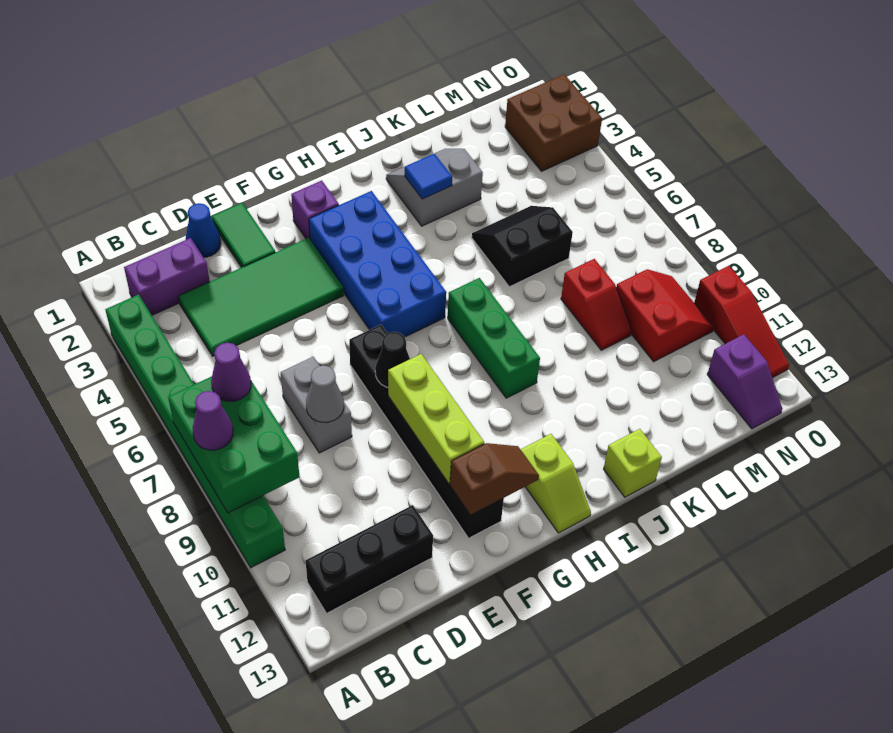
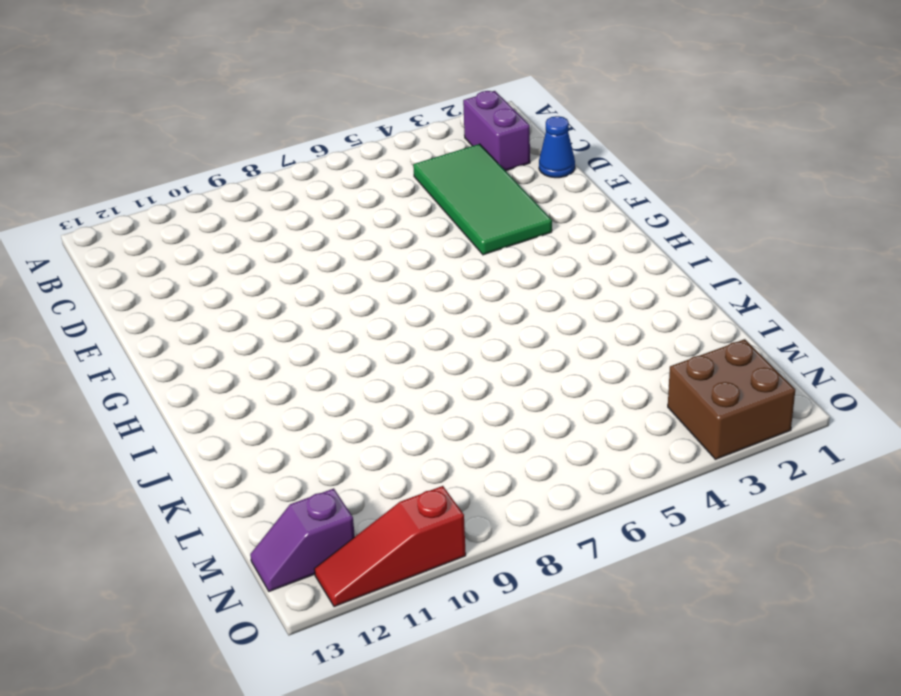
none -> green 1x8 brick [105,295,285,568]
none -> black 1x3 brick [305,505,433,613]
none -> grey 1x2 brick [281,357,352,453]

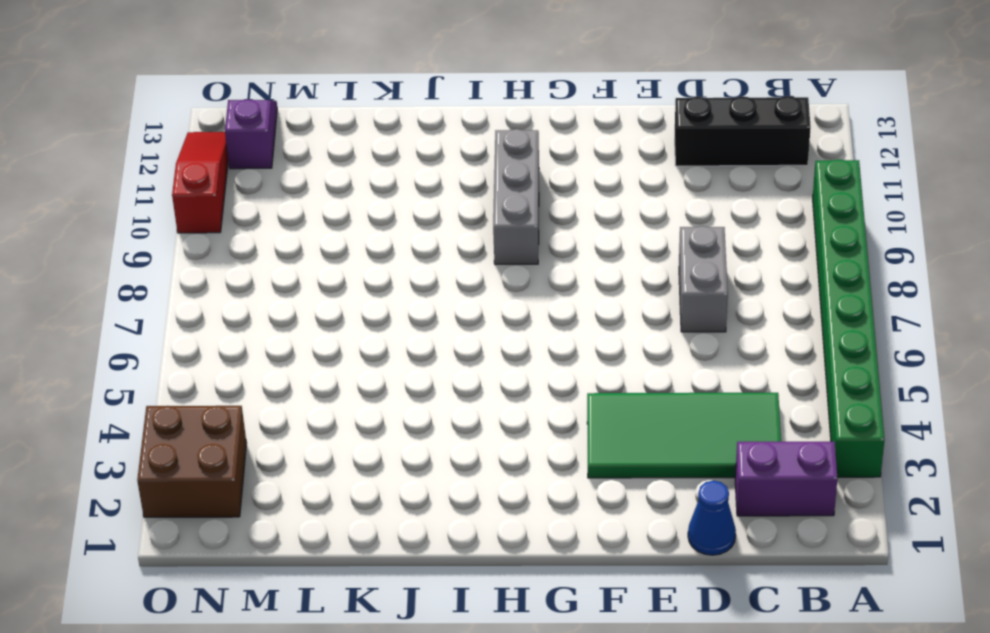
grey 1x3 brick [493,129,539,265] -> none
none -> green 1x2 tile [212,203,275,268]
none -> black 1x6 brick [349,325,504,538]
none -> purple 1x1 brick [291,181,339,239]

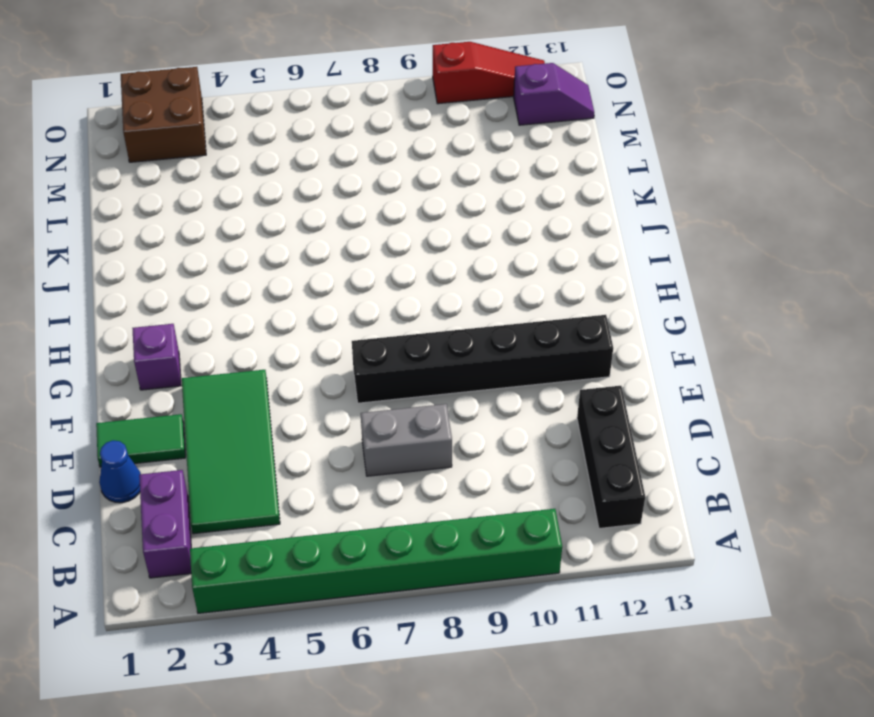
none -> blue 2x4 brick [309,191,446,337]
none -> lime 1x2 slope [521,434,591,533]
none -> green 1x3 brick [448,278,540,398]

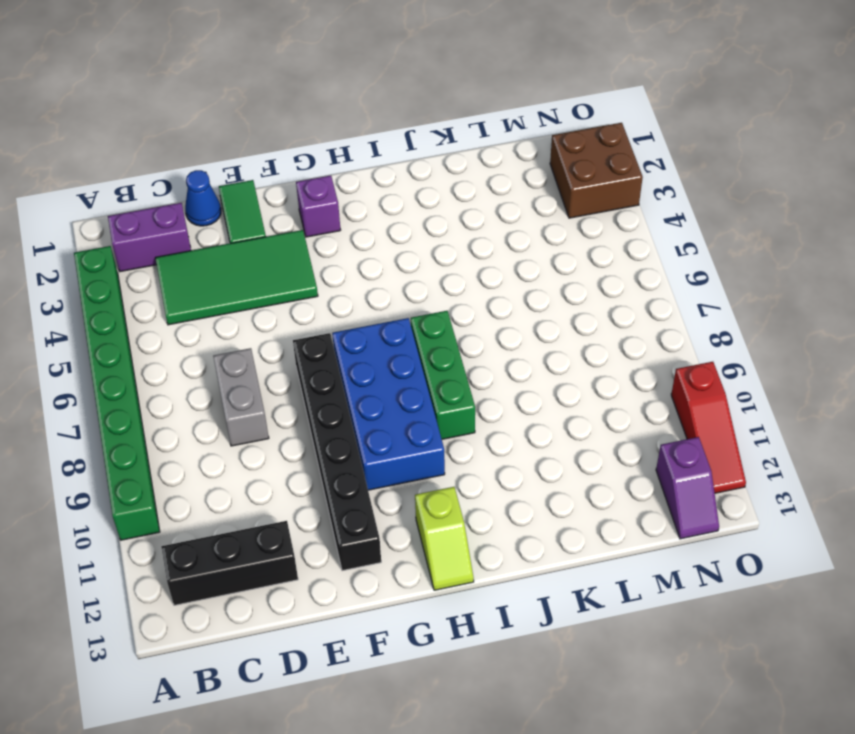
blue 2x4 brick [332,318,445,490] -> blue 2x4 brick moved to [309,191,446,337]
none -> grey 2x2 slope [386,149,483,226]
none -> lime 1x1 brick [604,429,662,497]
none -> black 2x2 slope [472,206,573,287]

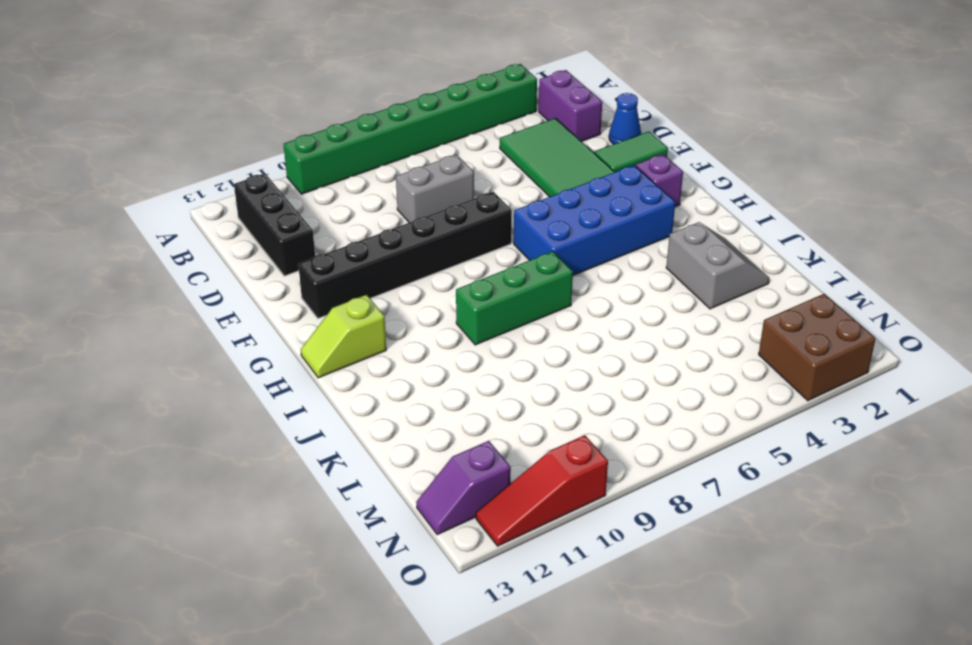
none -> lime 1x1 brick [604,429,662,497]
none -> black 2x2 slope [472,206,573,287]
none -> red 1x2 slope [561,259,632,350]

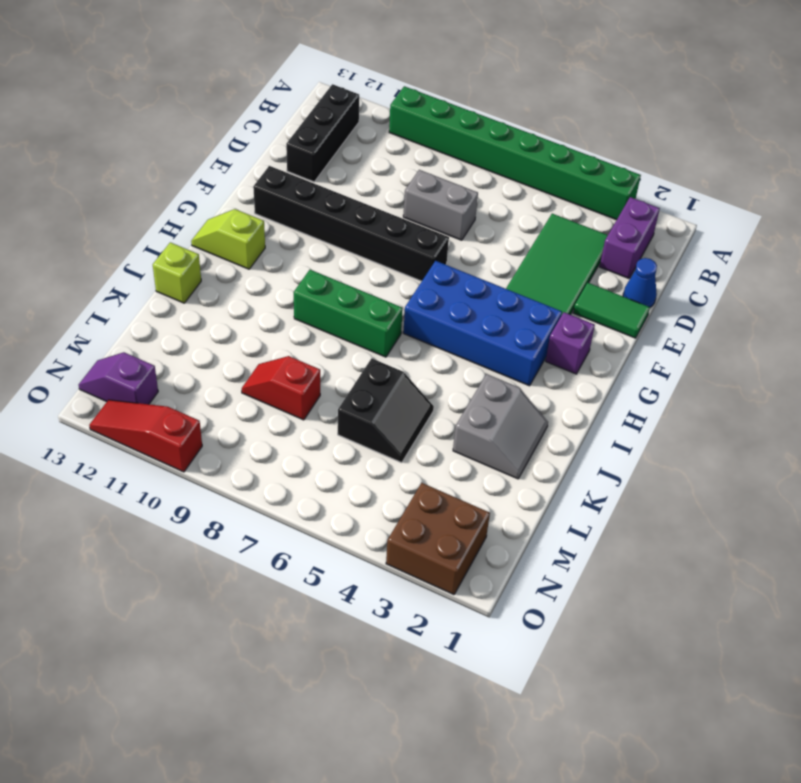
none -> red 2x2 slope [616,269,714,362]
none -> green 2x3 brick [168,376,299,513]
none -> grey 1x1 cone [306,366,344,422]

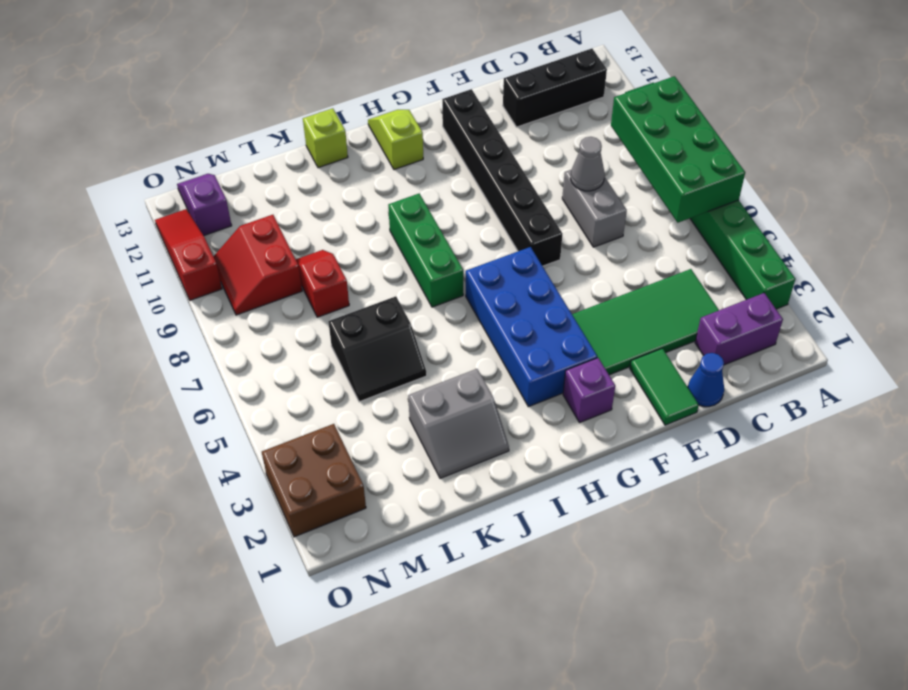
green 2x4 brick [611,76,745,223] -> green 2x3 brick [168,376,299,513]
none -> black 1x1 cone [375,332,410,387]
none -> lime 1x3 brick [388,354,484,484]
none -> brown 1x2 slope [450,443,539,515]

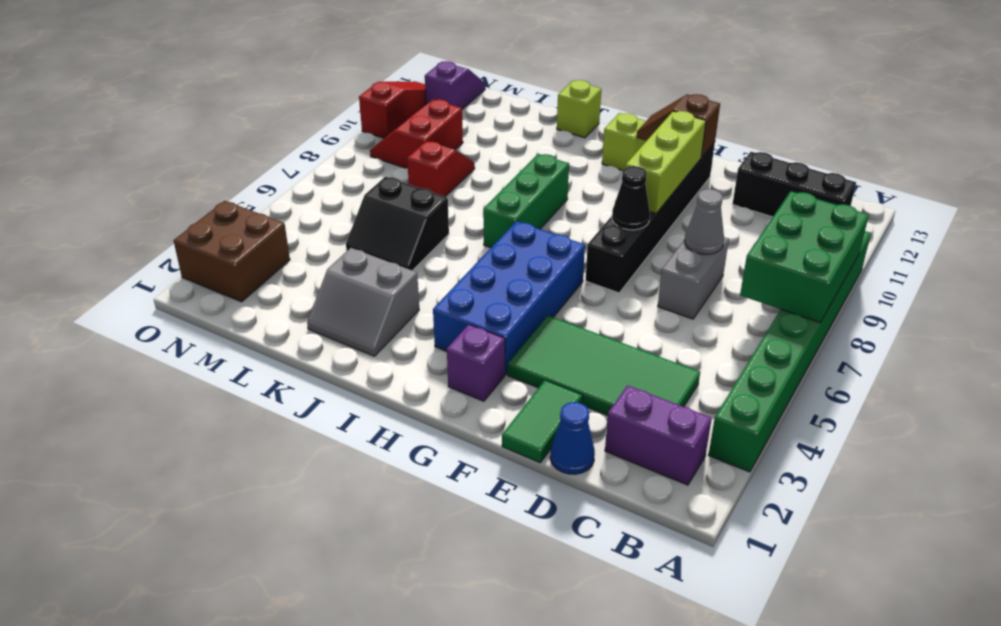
none -> blue 1x1 tile [404,154,452,199]
none -> purple 1x1 cone [193,391,233,450]
none -> purple 1x1 cone [211,343,251,401]

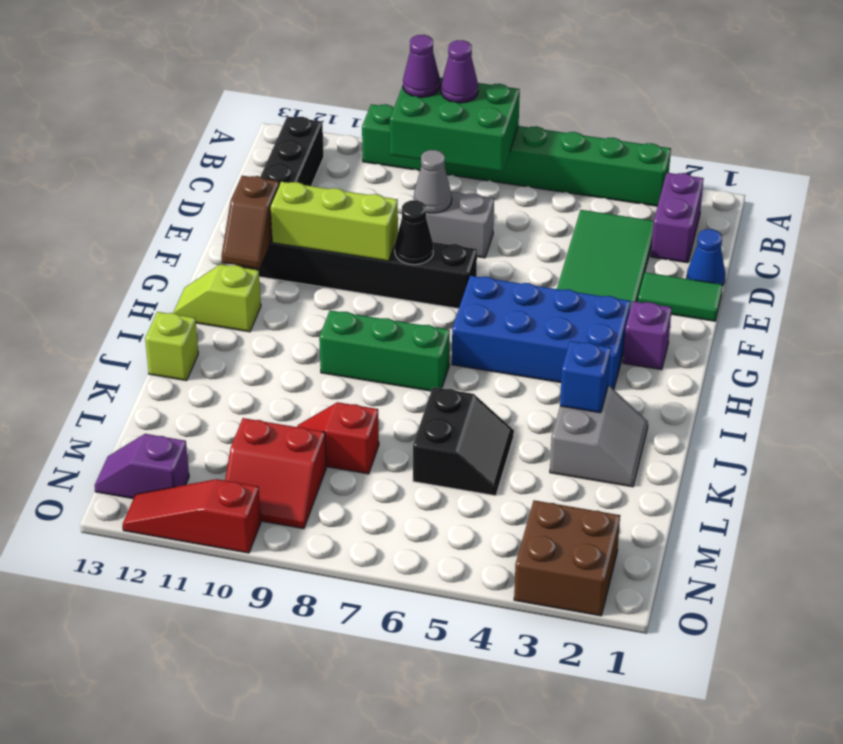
purple 1x1 cone [403,35,440,97] -> purple 1x1 cone moved to [211,343,251,401]
blue 1x1 brick [560,341,611,413] -> blue 1x1 tile [404,154,452,199]

